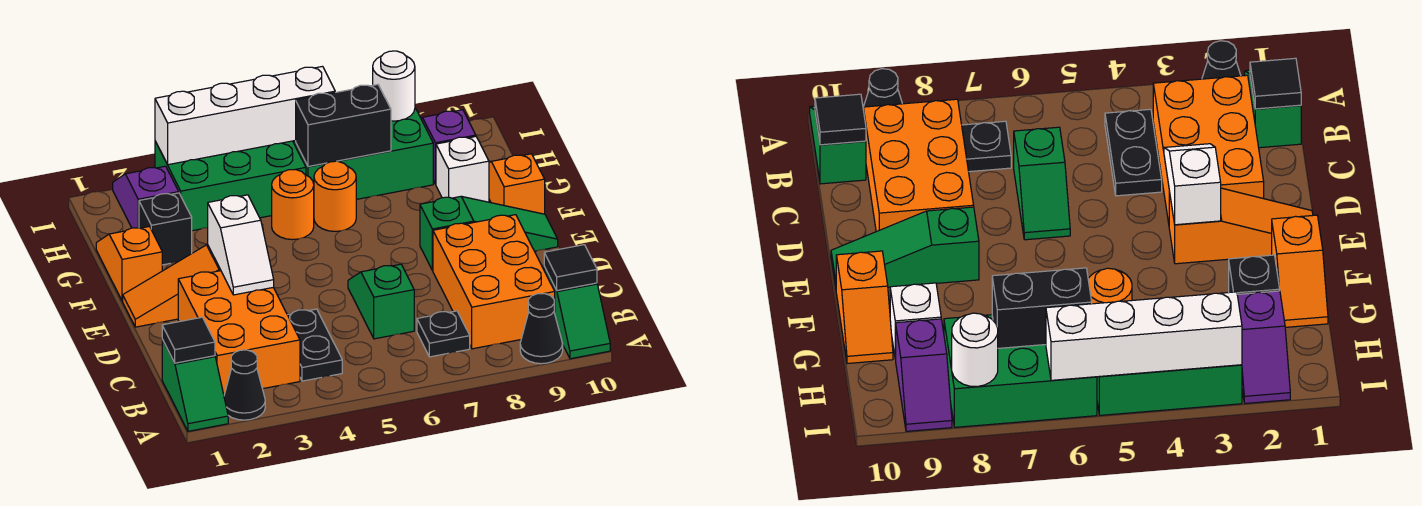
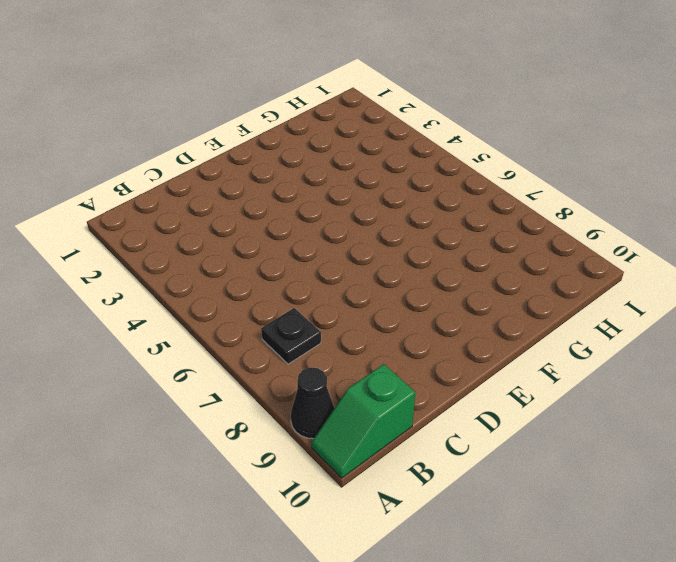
none -> green 1x2 slope [162,339,228,431]
none -> black 1x1 cone [224,350,265,420]
none -> orange 2x3 brick [178,271,300,395]

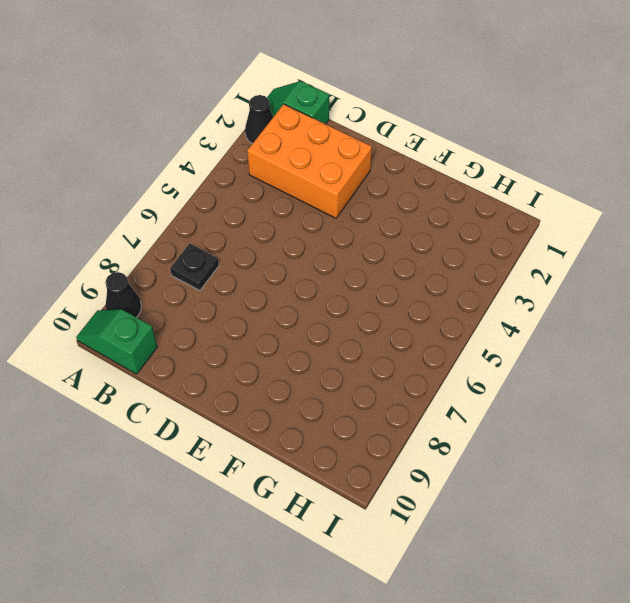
none -> black 1x2 plate [288,309,342,381]
none -> orange 2x3 brick [433,215,555,349]
none -> green 1x2 slope [348,264,414,339]

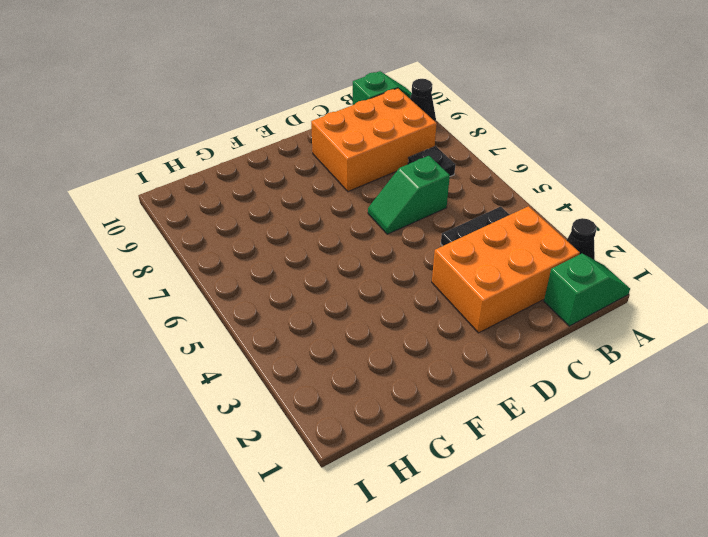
none -> orange 1x3 slope [123,245,221,327]
none -> green 1x3 slope [420,196,558,271]
none -> orange 1x2 slope [96,226,162,301]

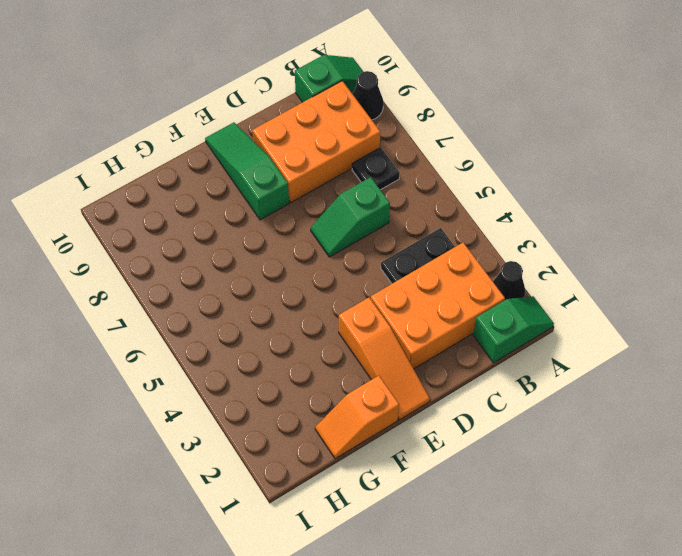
none -> orange 1x2 slope [489,154,545,214]
none -> black 1x1 brick [139,193,192,265]
none -> orange 1x1 round brick [272,169,314,240]

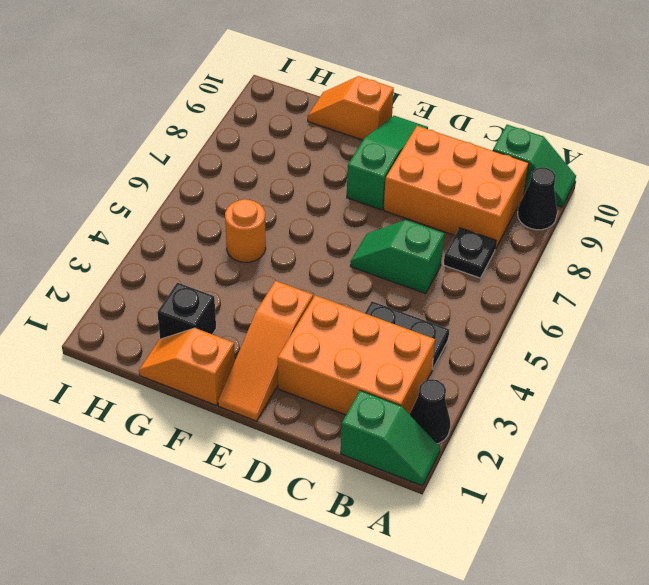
none -> orange 1x1 round brick [314,161,356,231]
none -> white 1x1 brick [436,137,489,202]
none -> purple 1x2 slope [113,166,179,228]

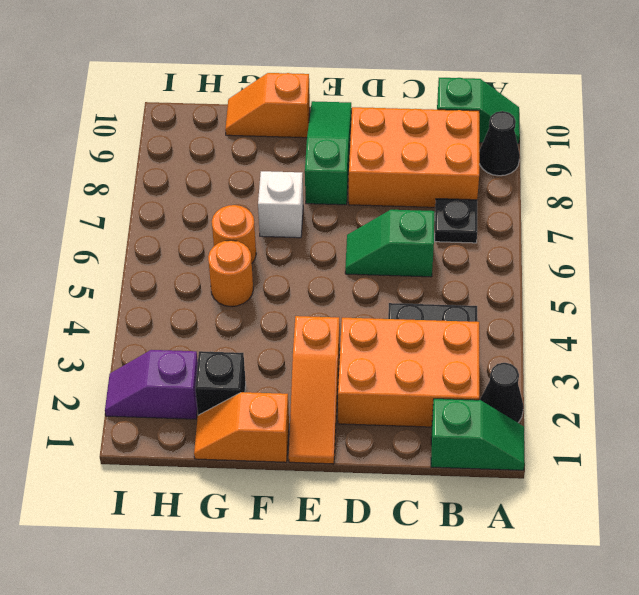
white 1x1 brick [258,171,303,238] -> white 1x1 brick moved to [436,137,489,202]
none -> green 2x3 brick [155,141,306,231]
none -> green 2x3 brick [293,108,433,199]
none -> purple 1x2 slope [421,110,476,184]

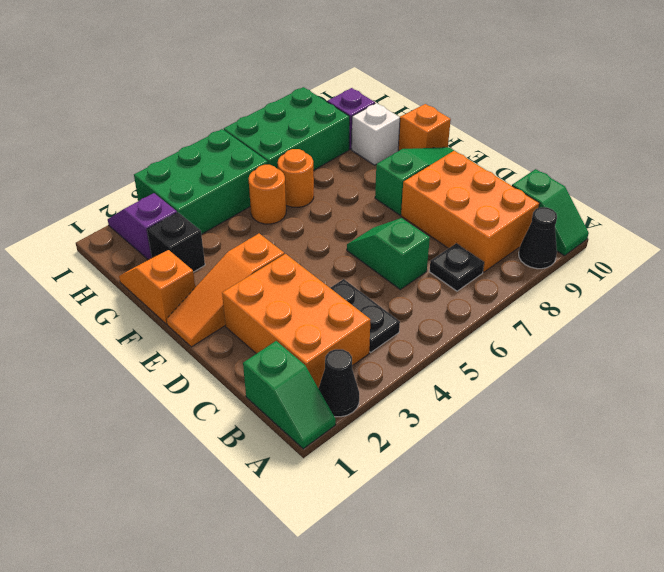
none -> black 1x1 tile [162,317,215,363]
none -> black 1x1 tile [544,245,597,291]
none -> white 1x2 slope [208,195,274,295]

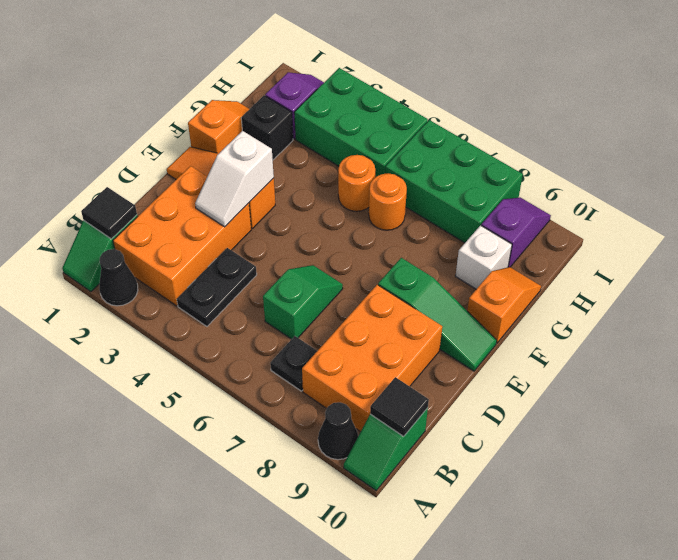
none -> black 1x2 brick [296,85,391,167]
none -> white 1x4 brick [155,66,335,165]
none -> white 1x1 round brick [373,51,415,121]

